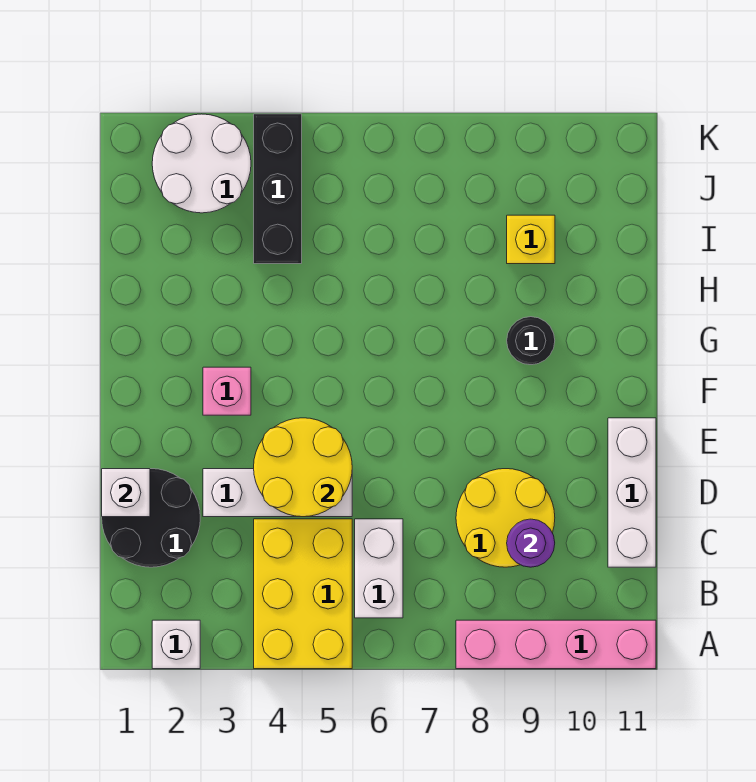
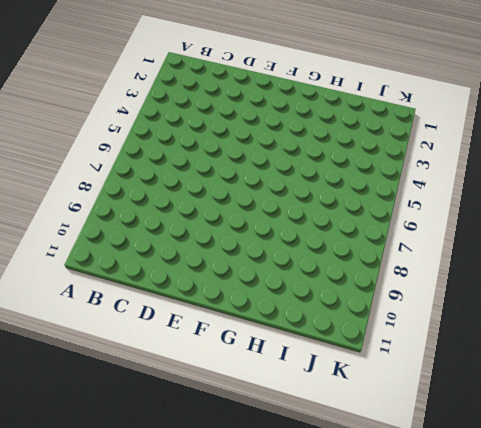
none -> white 1x1 brick [152,620,200,669]
none -> yellow 2x3 brick [254,519,352,669]
none -> pink 1x4 brick [456,620,656,669]

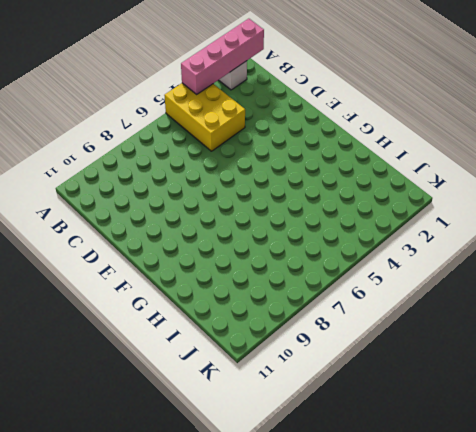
pink 1x4 brick [181,19,264,94] -> pink 1x4 brick moved to [456,620,656,669]
none -> white 1x2 brick [355,519,403,618]
none -> black 2x2 round brick [102,469,200,567]
none -> yellow 2x2 round brick [456,469,555,567]

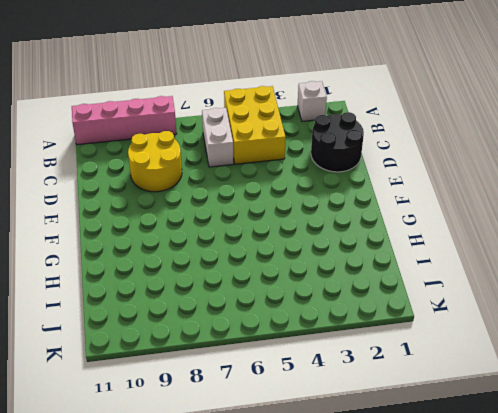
none -> white 1x3 brick [608,418,656,567]
none -> white 1x3 brick [203,469,352,517]
none -> pink 1x1 brick [203,367,251,415]

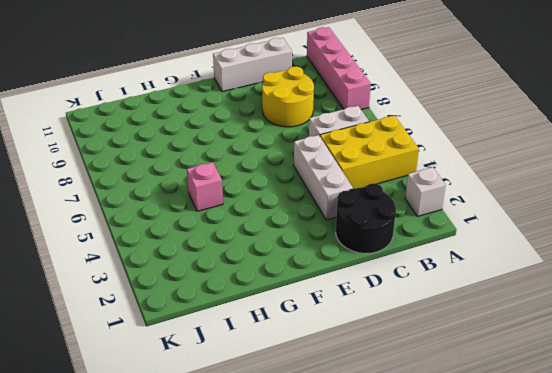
pink 1x1 brick [187,162,223,211] -> pink 1x1 brick moved to [203,367,251,415]
none -> black 1x1 round brick [507,317,555,365]
none -> black 1x3 brick [254,114,302,264]
none -> yellow 1x1 brick [507,215,555,264]

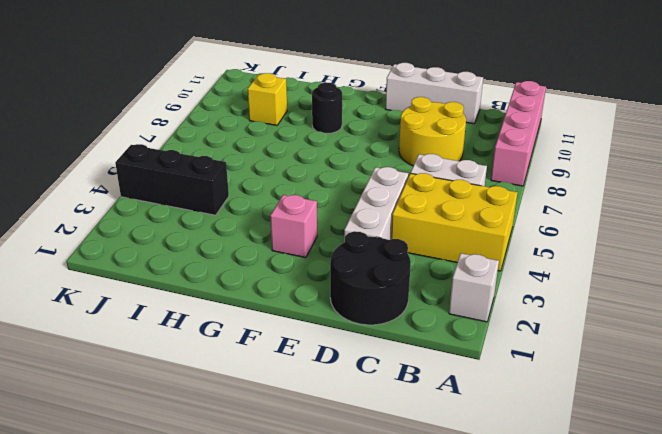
none -> white 2x2 round brick [152,114,251,213]
none -> purple 1x1 round brick [507,519,555,567]
none -> white 1x1 brick [102,469,150,517]

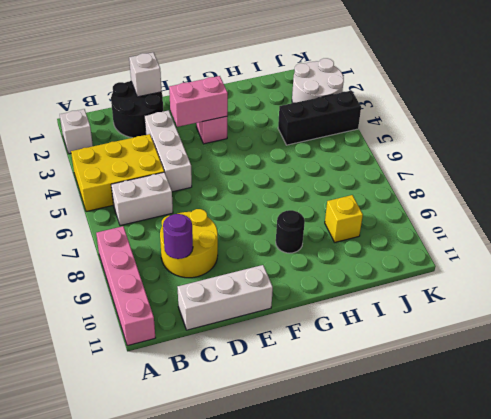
pink 1x2 brick [169,76,228,127] -> none
none -> yellow 2x2 round brick [254,418,352,517]

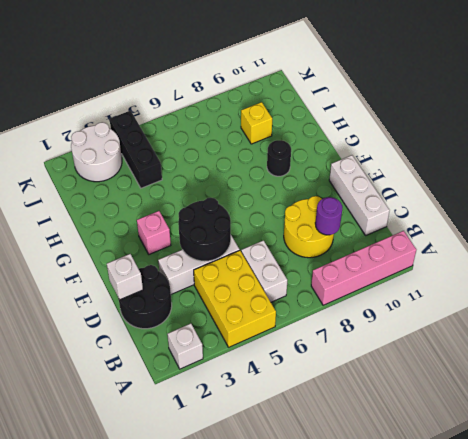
black 2x2 round brick [178,198,231,261] -> yellow 2x2 round brick [254,418,352,517]

